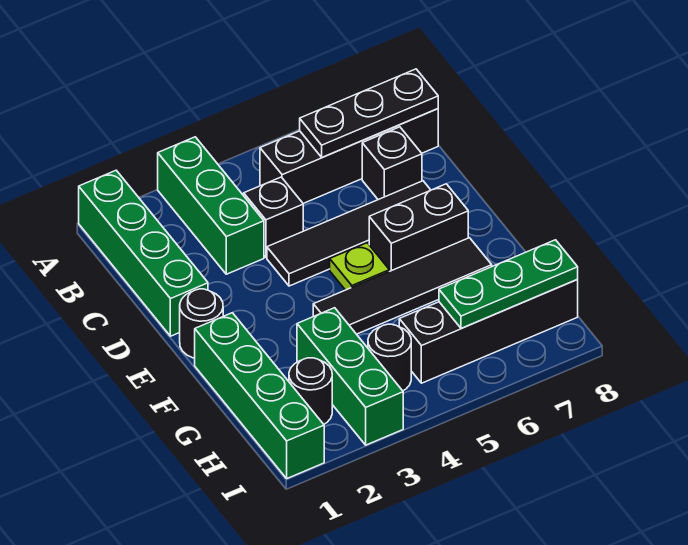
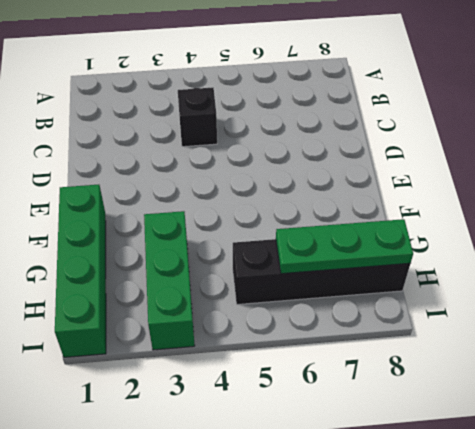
none -> green 1x4 brick [79,170,208,336]
none -> green 1x3 brick [158,137,264,274]
none -> black 1x4 brick [260,109,438,204]

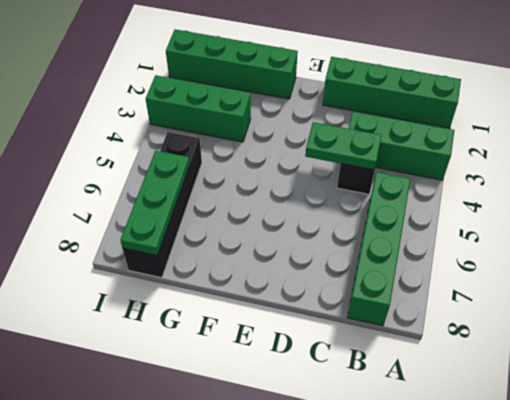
green 1x4 brick [347,172,410,326] -> black 1x4 brick [260,109,438,204]
green 1x2 plate [305,122,382,170] -> none
none -> black 1x1 brick [362,127,422,200]
none -> black 1x4 tile [267,181,431,286]
none -> black 1x1 round brick [180,289,223,358]

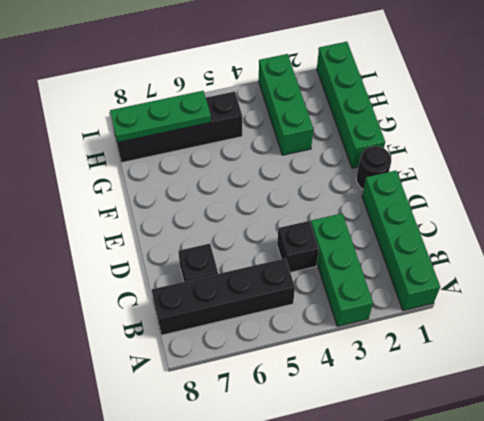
none -> black 1x4 tile [267,181,431,286]
none -> lime 1x1 plate [330,243,389,290]
none -> black 1x2 brick [369,184,468,271]

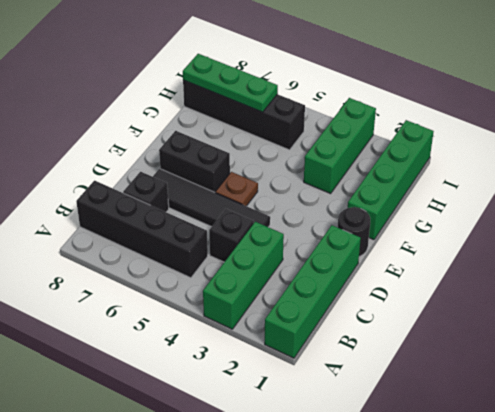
brown 1x1 plate [216,172,258,206] -> lime 1x1 plate [330,243,389,290]
none -> black 1x4 tile [313,238,492,334]
none -> black 1x1 round brick [289,358,332,424]
none -> black 1x1 round brick [368,324,411,391]

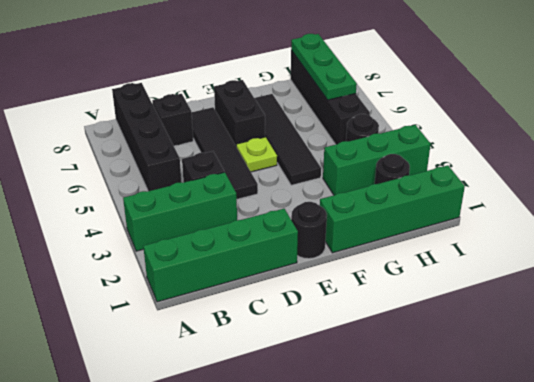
none -> black 1x3 plate [300,69,438,157]

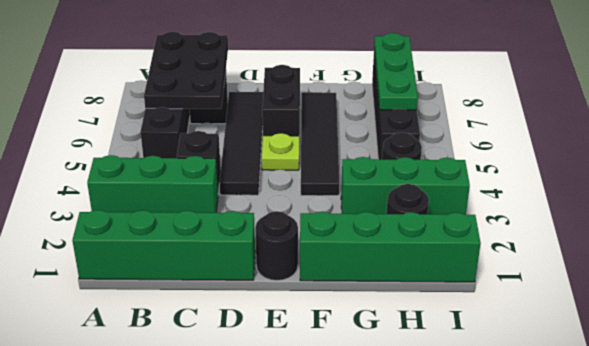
black 2x3 plate [144,32,228,109] -> black 1x3 plate [300,69,438,157]

